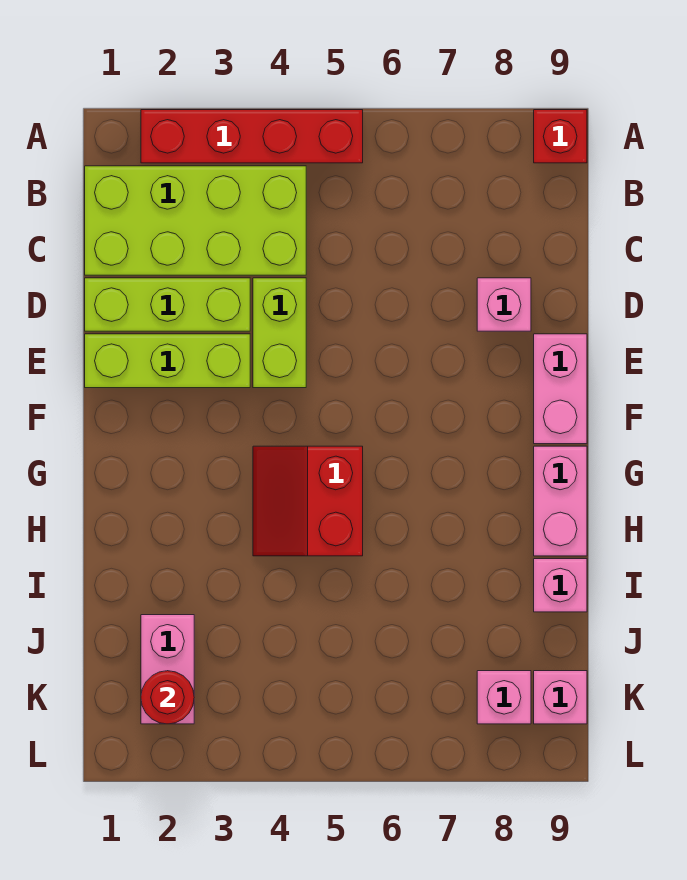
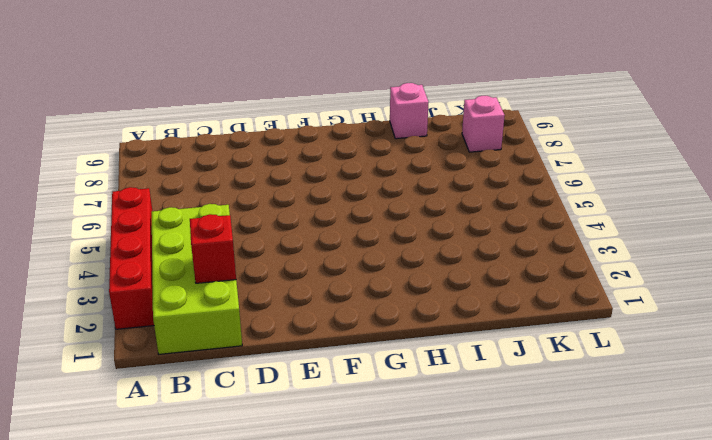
red 1x1 brick [190,214,236,283] -> red 1x1 brick moved to [534,110,587,163]
none -> lime 1x3 brick [85,278,250,331]
none -> lime 1x2 brick [253,278,306,388]
none -> pink 1x1 brick [477,278,531,331]

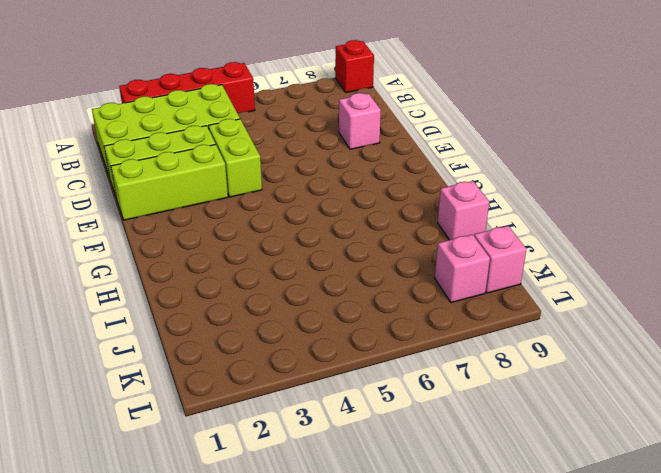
none -> pink 1x2 brick [534,334,587,444]
none -> red 2x2 slope [253,446,363,556]
none -> pink 1x2 brick [534,446,587,556]

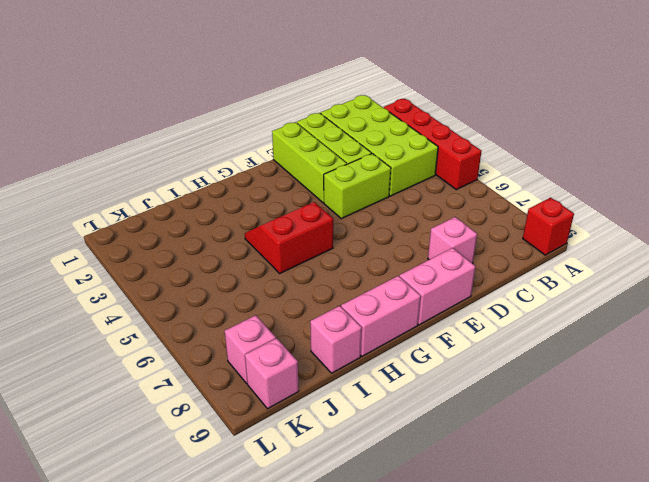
none -> pink 1x2 brick [141,615,194,724]
none -> red 1x1 round brick [141,671,194,724]

